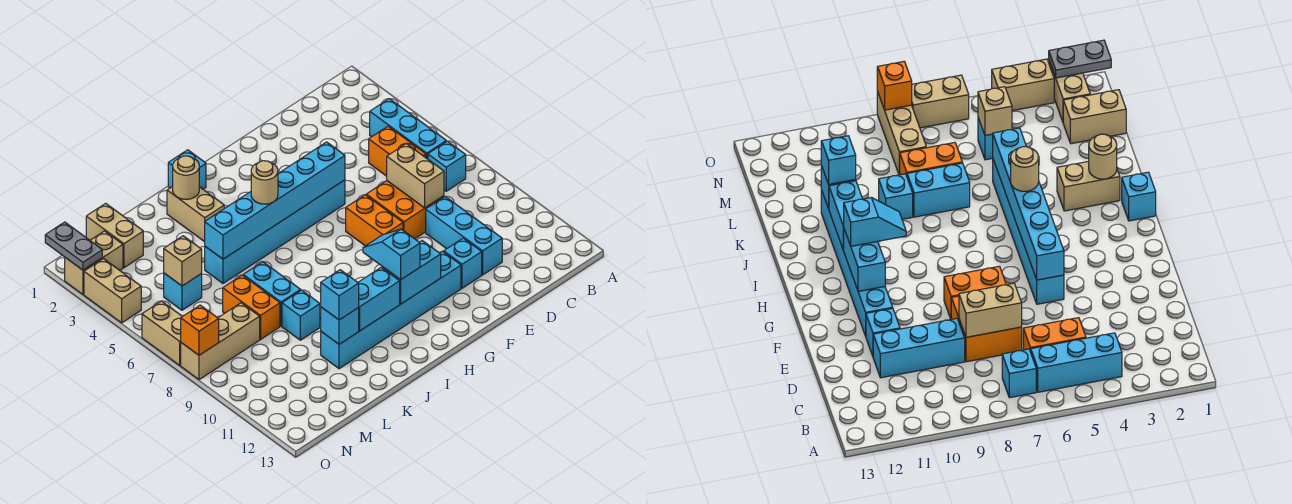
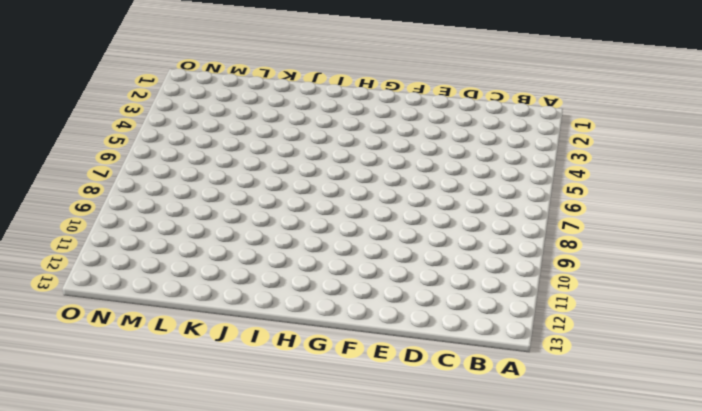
none -> cyan 1x3 brick [370,99,446,159]
none -> cyan 1x1 brick [428,141,466,191]
none -> orange 1x2 brick [369,126,426,176]
none -> orange 2x2 brick [366,181,444,239]

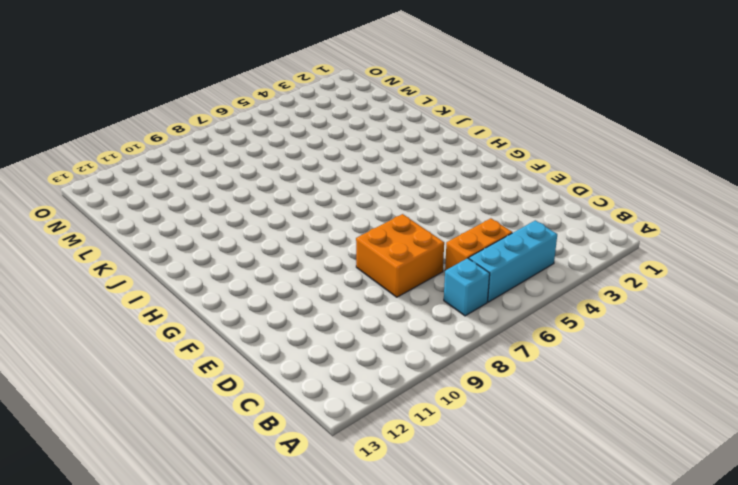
none -> cyan 1x3 brick [426,197,502,275]
none -> cyan 1x1 brick [444,238,482,288]
none -> cyan 1x6 brick [205,180,345,283]
none -> orange 1x2 brick [346,195,403,246]

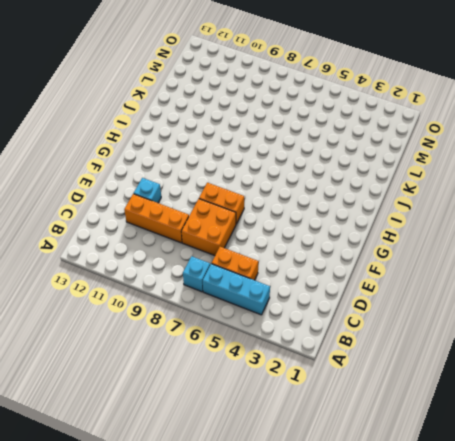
orange 1x3 brick [124,194,189,243] -> cyan 1x3 brick [426,197,502,275]
none -> cyan 1x6 brick [205,180,345,283]
none -> cyan 1x6 brick [321,252,461,369]
none -> cyan 1x1 brick [168,150,206,189]
none -> tan 1x2 brick [167,187,224,242]

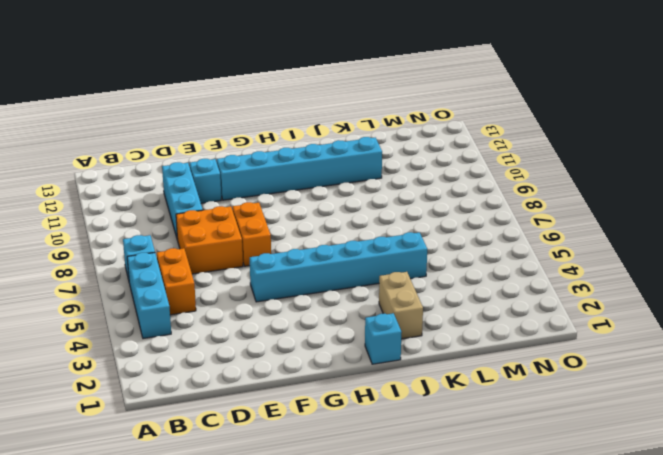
none -> cyan 1x2 brick [243,262,301,326]
none -> cyan 1x1 brick [282,290,320,340]
none -> orange 1x2 brick [223,275,280,339]
none -> tan 1x2 brick [86,203,143,268]

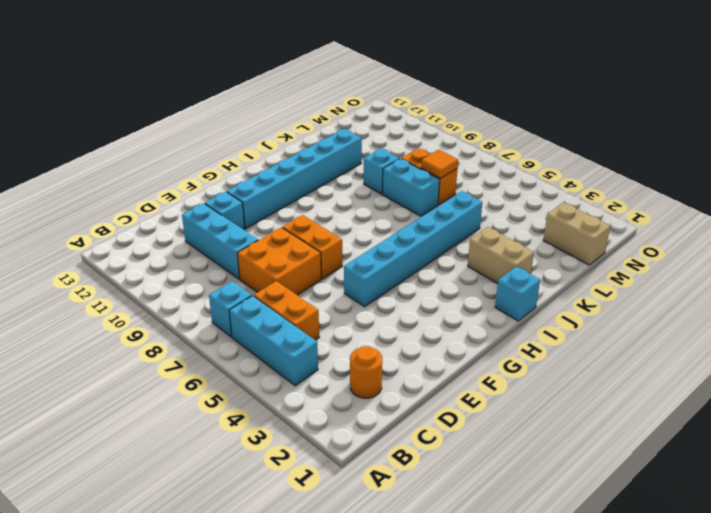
orange 1x1 round brick [350,346,382,398] -> none
orange 1x1 tile [421,150,458,178] -> none
none -> cyan 1x1 brick [164,273,202,310]
none -> tan 1x3 brick [181,303,260,380]
none -> tan 1x2 brick [65,231,123,294]
none -> tan 1x2 brick [84,259,141,323]

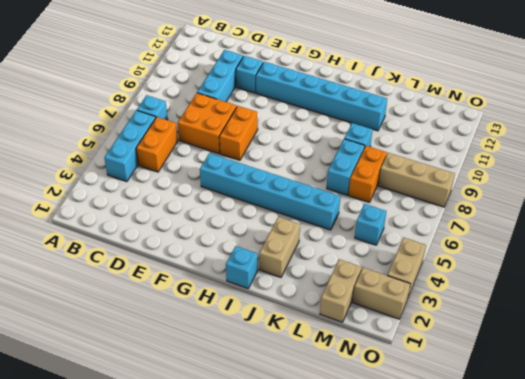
none -> tan 1x2 brick [142,301,182,365]
none -> tan 1x2 brick [387,144,444,208]
none -> cyan 1x6 brick [205,142,345,259]
none -> cyan 1x2 brick [382,241,441,304]

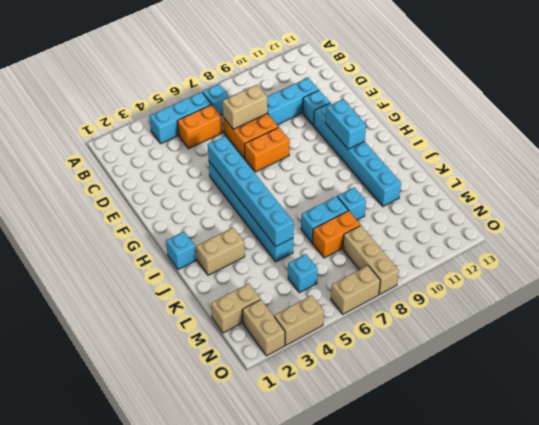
none -> cyan 1x2 brick [358,267,400,331]
none -> tan 1x1 round brick [173,156,199,199]
none -> cyan 1x1 brick [321,307,359,344]
none -> tan 1x1 brick [164,236,202,286]

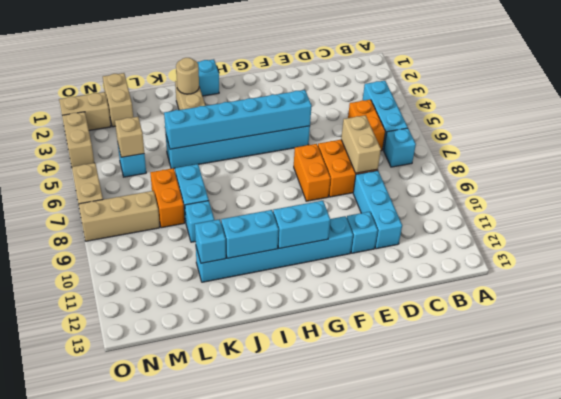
none -> grey 1x2 plate [45,222,102,270]
none -> orange 1x1 brick [181,305,219,355]
none -> cyan 1x2 slope [363,229,420,280]
none -> tan 1x1 round brick [251,161,278,204]

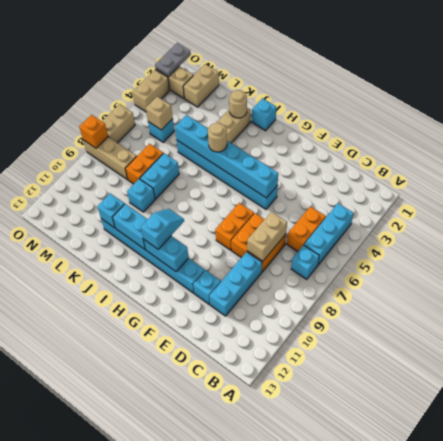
none -> cyan 1x1 brick [321,270,359,320]

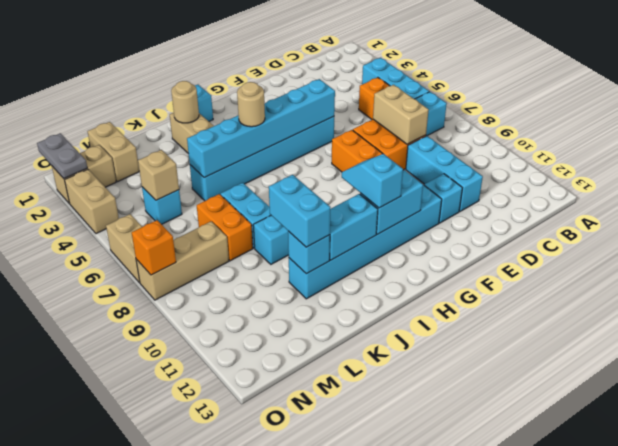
cyan 1x2 brick [269,175,331,247] -> cyan 1x1 brick [321,270,359,320]

